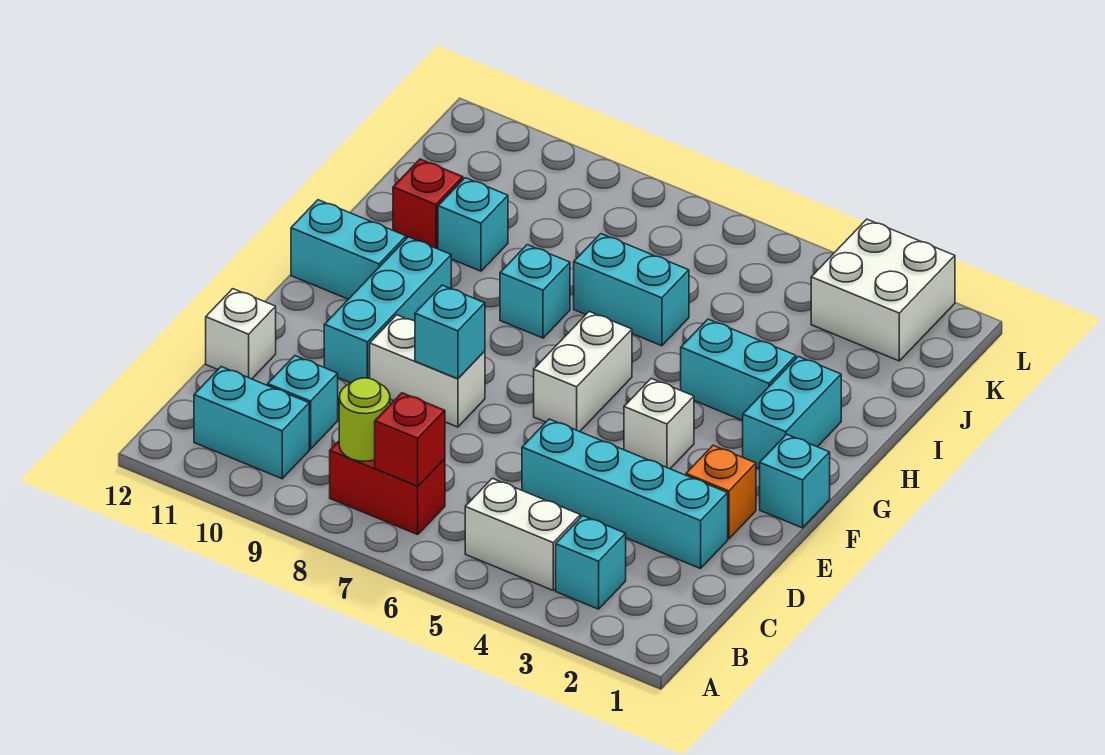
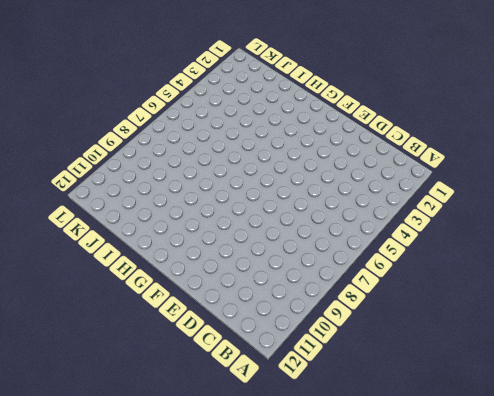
none -> cyan 1x1 brick [556,516,626,609]
none -> white 1x2 brick [465,478,580,590]
none -> red 1x2 brick [330,441,445,535]

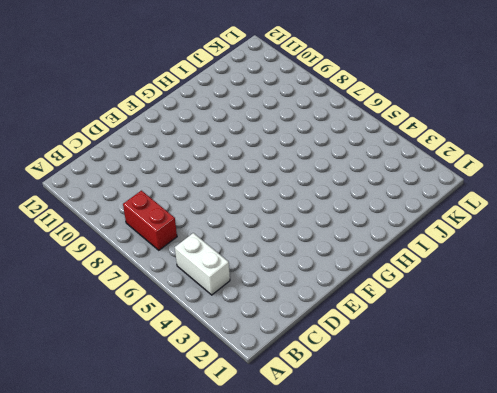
none -> cyan 1x1 brick [556,516,626,609]
none -> cyan 1x2 brick [194,367,309,479]
none -> cyan 1x1 brick [268,356,338,449]

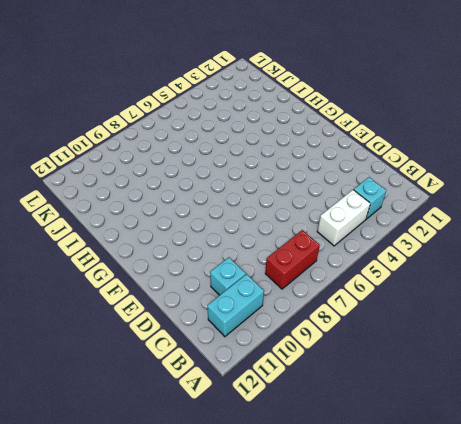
none -> cyan 1x4 brick [522,419,728,569]
none -> white 1x1 brick [206,289,276,379]
none -> orange 1x1 brick [686,445,756,539]

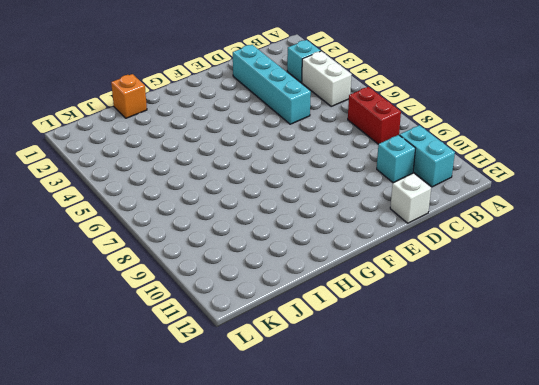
orange 1x1 brick [111,74,147,118] -> orange 1x1 brick moved to [686,445,756,539]
none -> white 1x2 brick [370,315,485,427]
none -> cyan 1x3 brick [324,237,451,383]
none -> cyan 1x1 brick [760,434,830,528]

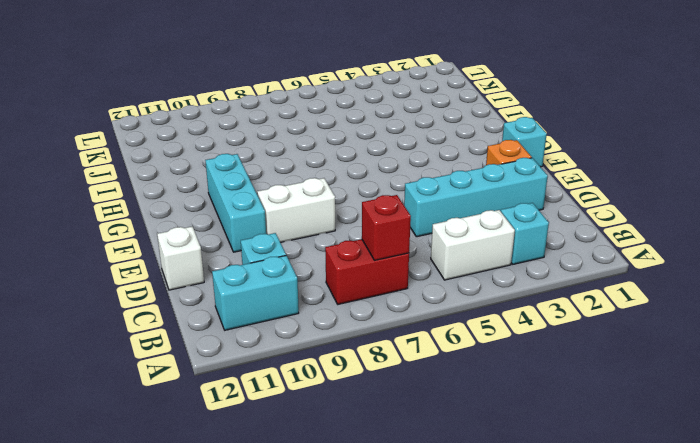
none -> white 1x1 brick [624,379,694,469]
none -> white 1x2 brick [534,312,632,432]
none -> cyan 1x2 brick [743,356,841,469]

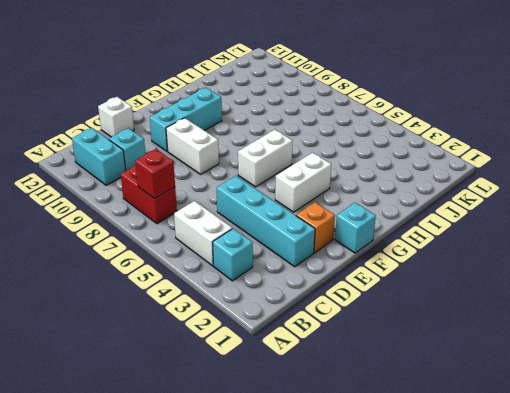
white 1x2 brick [275,153,331,212] -> white 1x1 brick [624,379,694,469]
none -> cyan 1x2 brick [743,356,841,469]
none -> cyan 1x2 brick [291,200,406,299]
none -> cyan 1x2 brick [681,319,796,421]

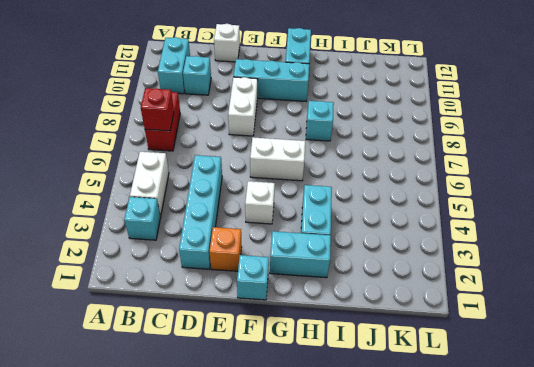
none -> cyan 1x2 brick [574,234,689,346]
none -> cyan 1x1 brick [438,178,508,271]
none -> red 1x1 brick [393,159,463,249]

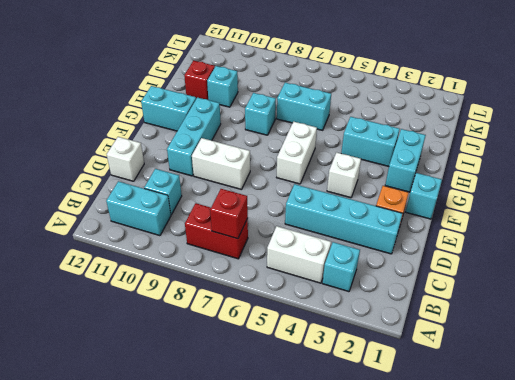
none -> white 2x2 brick [811,219,955,361]
none -> lime 1x1 round brick [339,378,390,461]
none -> cyan 1x1 brick [415,285,485,379]

